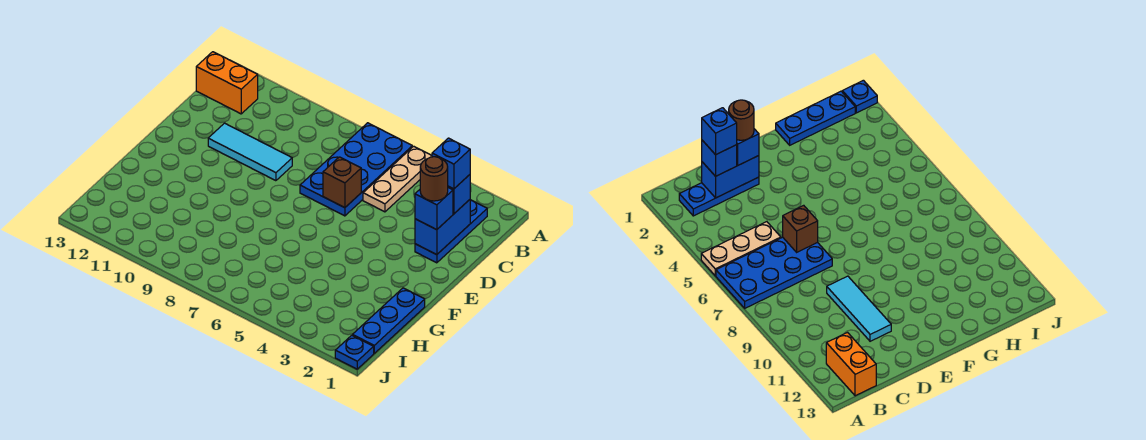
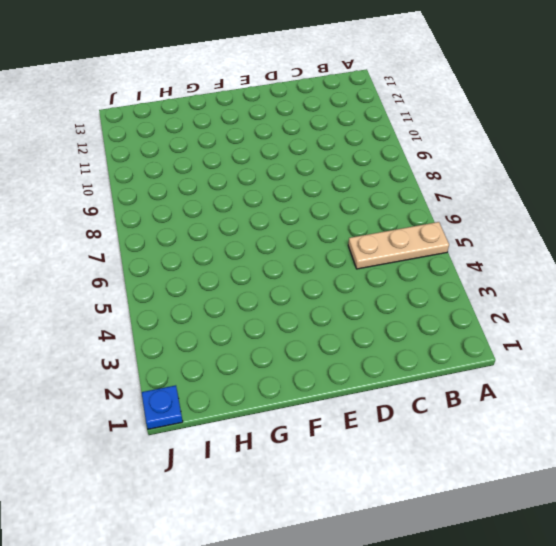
none -> blue 2x4 plate [300,123,412,216]
none -> blue 1x3 plate [415,200,487,263]
none -> orange 1x2 brick [196,52,258,114]

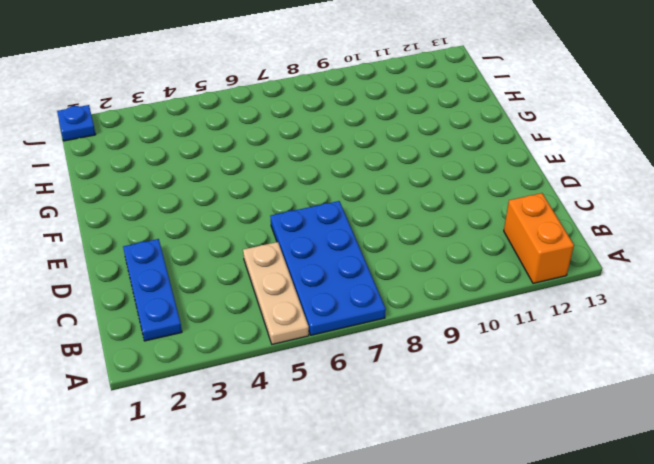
orange 1x2 brick [504,193,574,283] -> orange 1x2 brick turned to [196,52,258,114]
none -> cyan 1x3 tile [208,123,292,181]
none -> blue 1x3 plate [353,288,425,353]
none -> blue 1x2 brick [415,200,470,255]

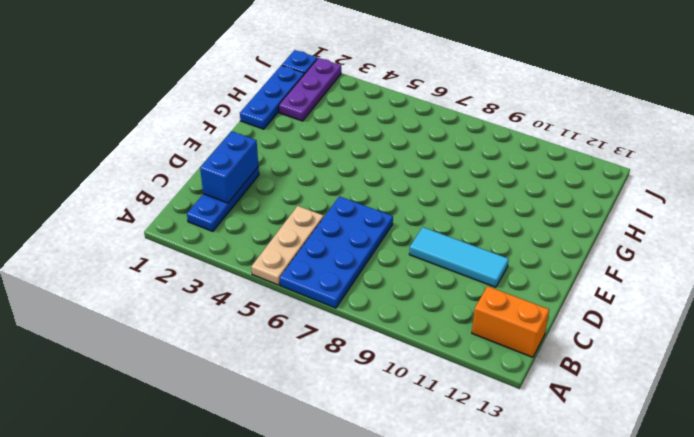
purple 1x3 plate [279,58,341,121] -> none
none -> brown 1x1 brick [323,157,361,208]
none -> blue 1x1 brick [448,175,470,214]
none -> blue 1x1 brick [415,188,453,230]

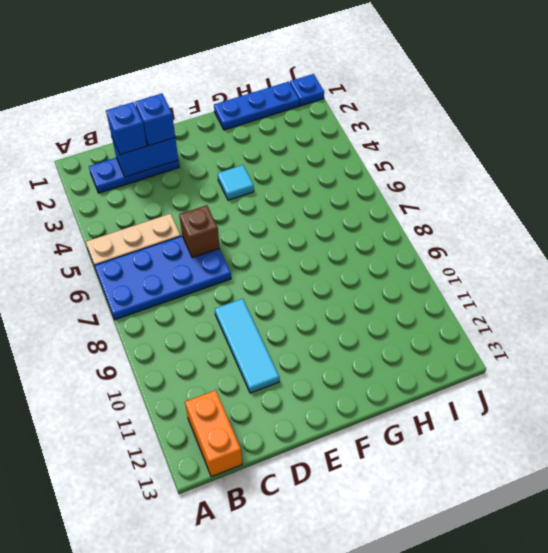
cyan 1x1 tile [218,165,254,200] -> none
none -> blue 1x1 brick [432,138,470,189]
none -> brown 1x1 round brick [420,157,448,201]

